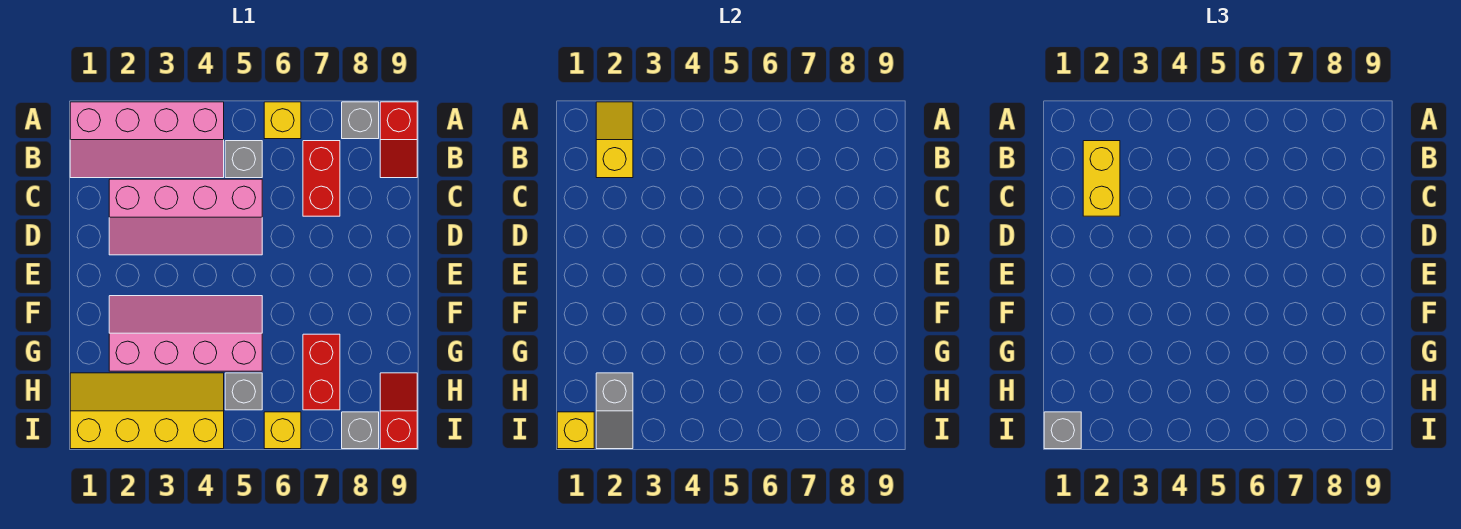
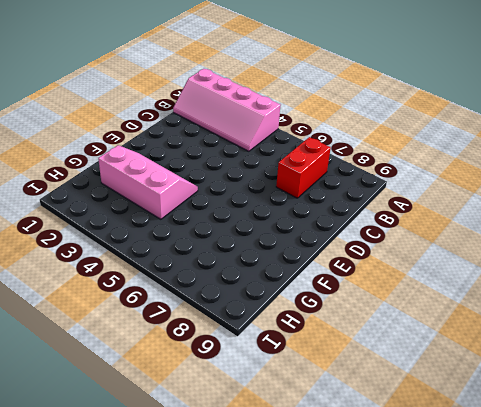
pink 2x3 slope [98,145,198,219] -> pink 2x4 slope [109,296,262,371]
none -> yellow 1x1 brick [264,102,301,139]
none -> grey 1x1 brick [342,102,379,139]
none -> red 1x2 slope [380,102,417,178]

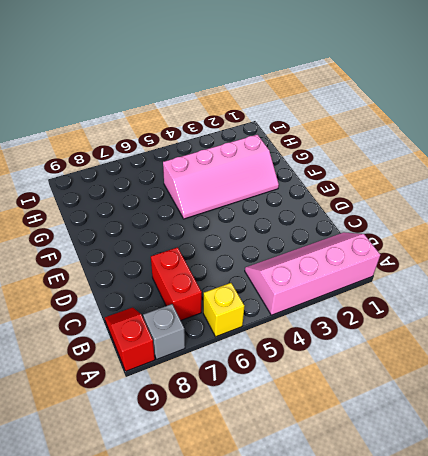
none -> grey 1x1 brick [225,141,262,178]
none -> pink 2x4 slope [109,179,262,255]
none -> red 1x2 brick [303,334,340,410]

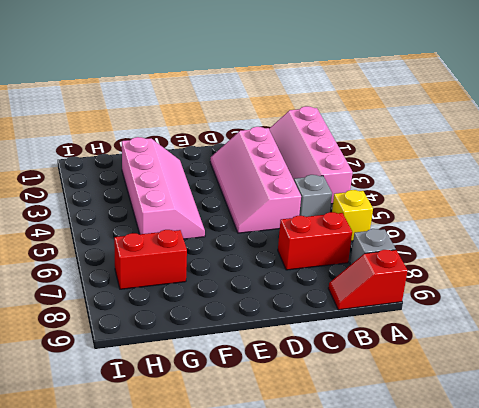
none -> yellow 2x4 slope [70,373,224,449]
none -> grey 1x1 brick [225,373,262,410]
none -> red 1x2 slope [380,373,417,449]

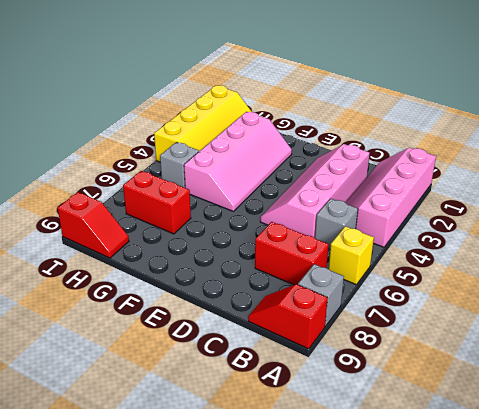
none -> yellow 1x1 brick [264,412,301,449]
none -> grey 1x1 brick [342,412,379,449]
none -> yellow 1x2 slope [596,102,633,178]

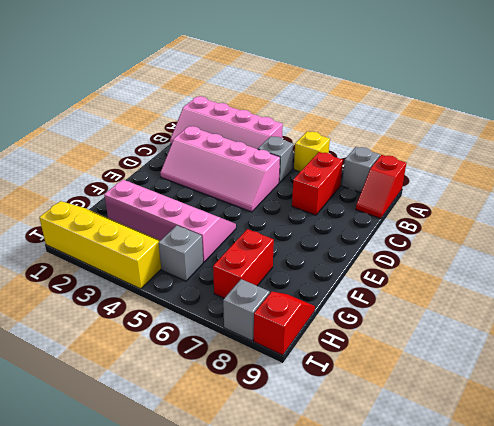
none -> yellow 1x1 brick [264,412,301,449]
none -> yellow 1x2 slope [596,102,633,178]
none -> grey 1x2 slope [596,373,633,449]

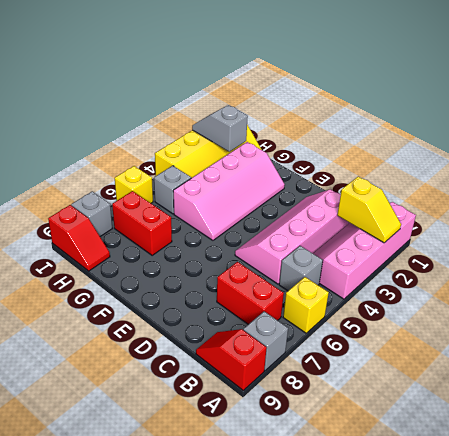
none -> yellow 1x1 brick [557,412,594,449]
none -> yellow 1x2 brick [1083,141,1120,216]
none -> grey 1x1 brick [1044,412,1081,449]

